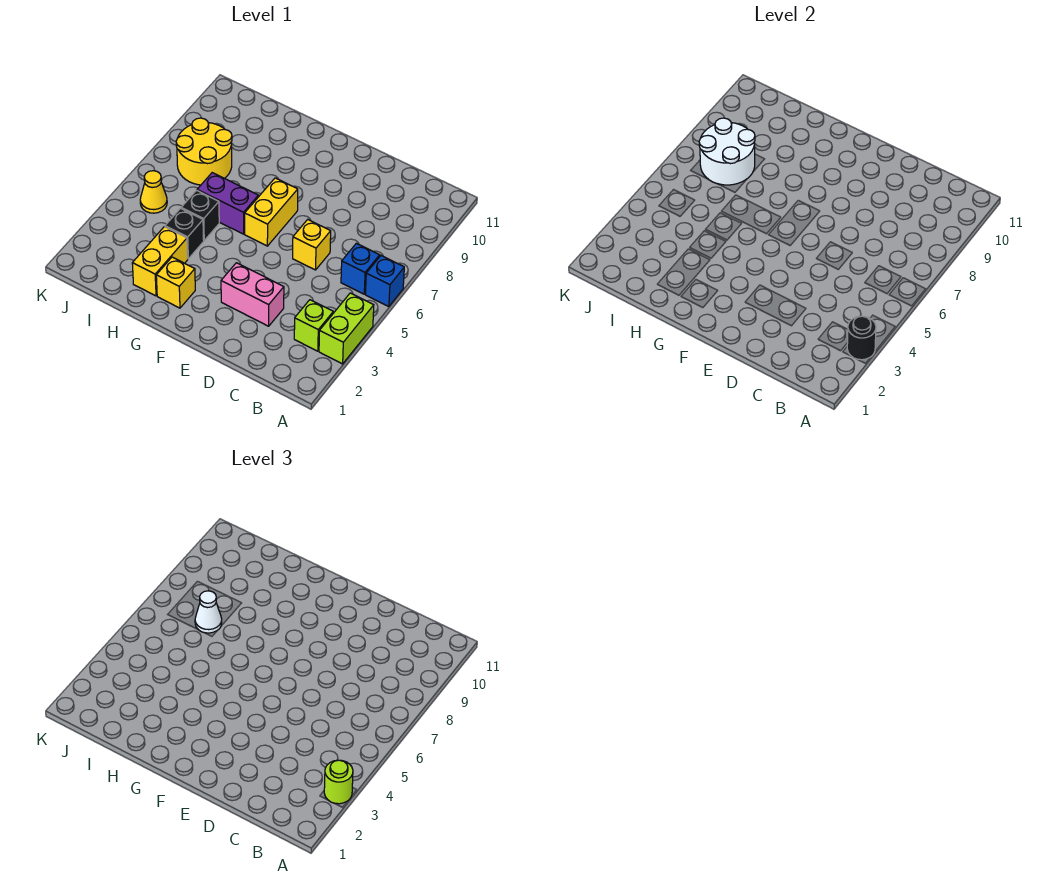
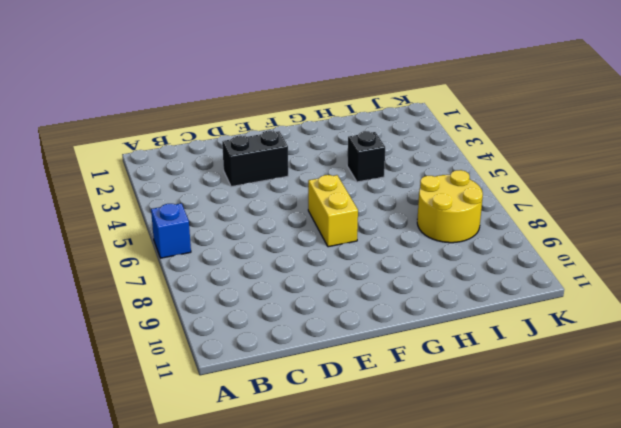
black 1x2 brick [222,131,288,187] -> pink 1x2 brick [221,263,284,326]
none -> lime 1x2 brick [319,293,374,364]
none -> lime 1x1 brick [294,300,333,351]
none -> blue 1x1 brick [341,243,380,294]

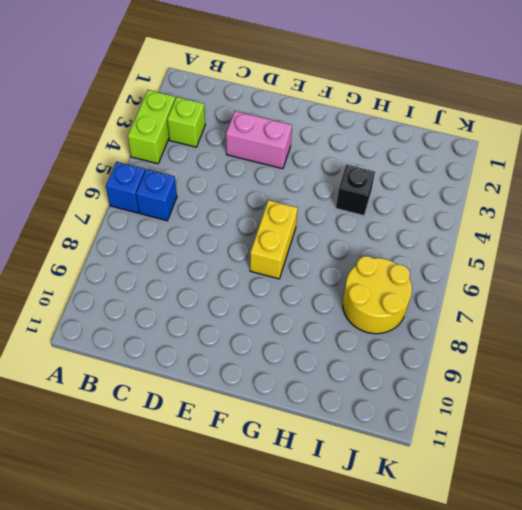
none -> yellow 1x1 brick [293,220,331,270]
none -> yellow 1x1 brick [156,257,195,308]
none -> purple 1x2 brick [197,173,258,234]

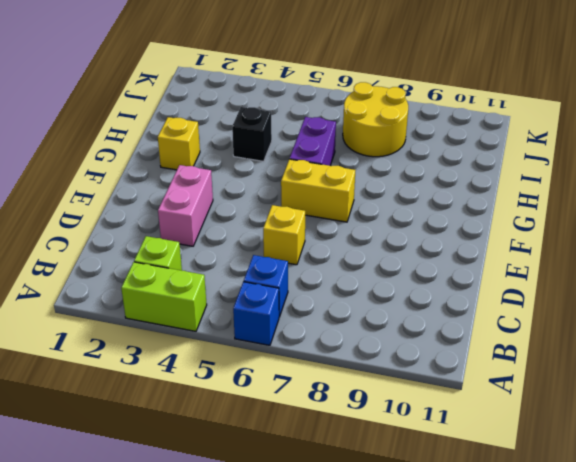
none -> yellow 1x2 brick [132,227,188,296]
none -> black 1x1 brick [181,190,219,240]
none -> yellow 1x1 cone [140,171,167,213]

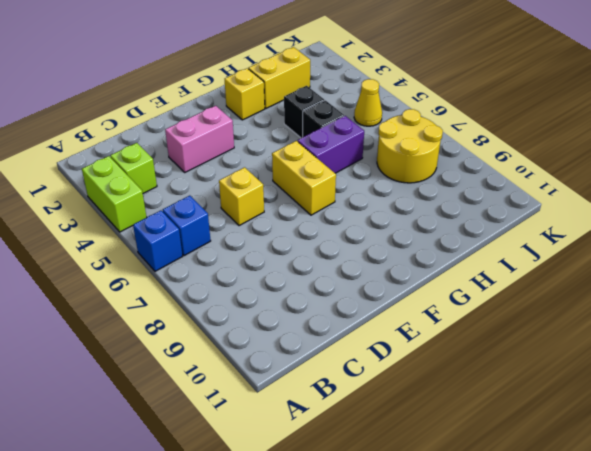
yellow 1x2 brick [248,47,310,108] -> yellow 1x2 brick turned to [132,227,188,296]
none -> black 1x1 round brick [847,316,876,360]
none -> white 2x2 round brick [699,118,755,185]
none -> lime 1x1 round brick [324,760,353,804]

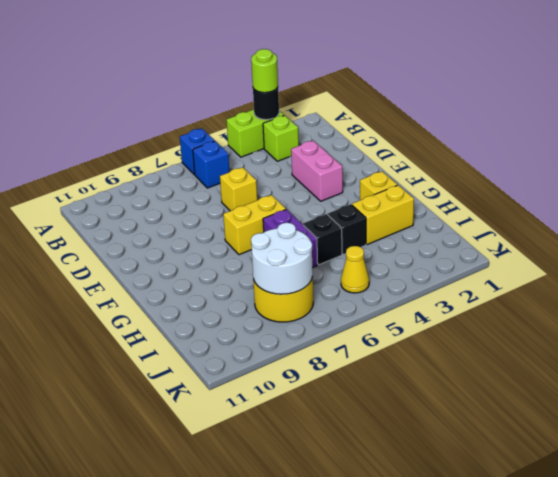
none -> white 1x1 cone [195,591,222,633]

